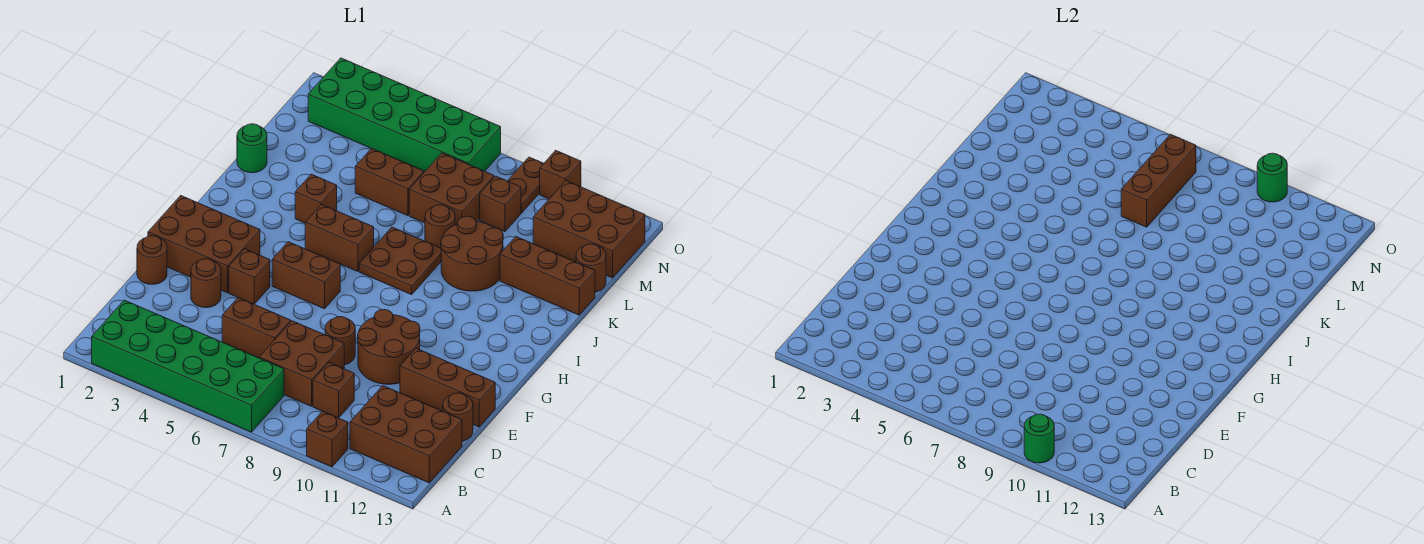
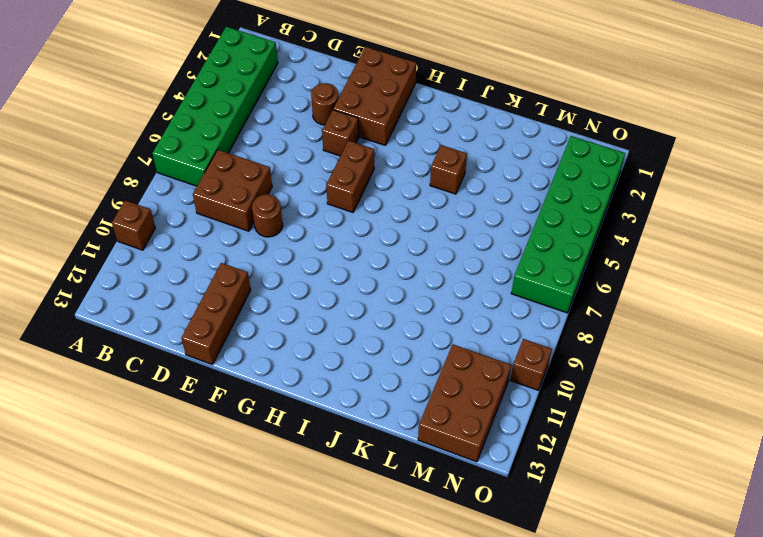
none -> brown 2x3 brick [350,386,462,483]
none -> brown 1x1 brick [313,363,354,418]
none -> brown 1x2 brick [222,298,291,358]
none -> brown 1x1 round brick [443,393,473,441]

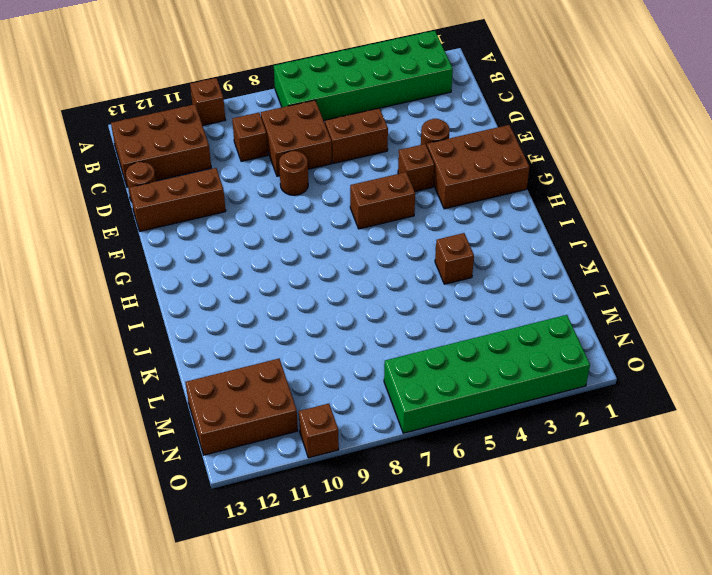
none -> brown 1x1 round brick [137,236,167,284]
none -> brown 2x2 round brick [358,310,420,384]
none -> brown 1x2 brick [305,205,374,271]
none -> brown 2x2 plate [359,227,441,295]

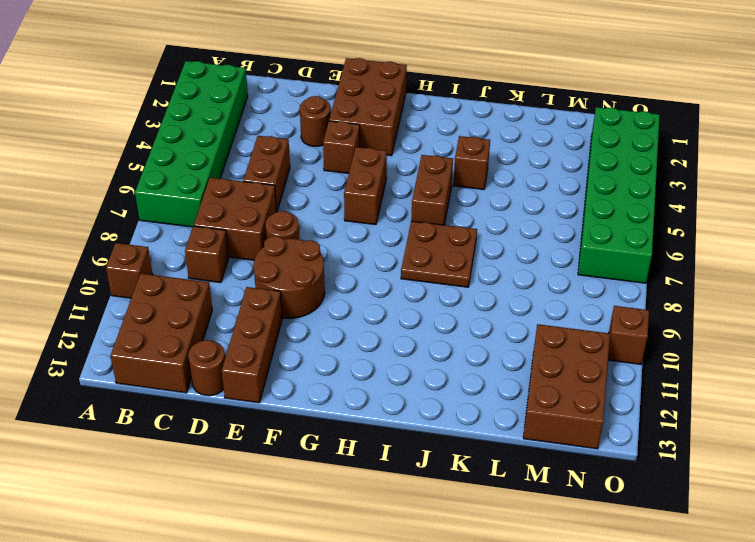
none -> brown 1x1 round brick [137,236,167,284]
none -> brown 2x2 round brick [441,216,503,291]
none -> green 1x1 round brick [237,124,267,173]
none -> brown 1x1 round brick [425,205,455,248]

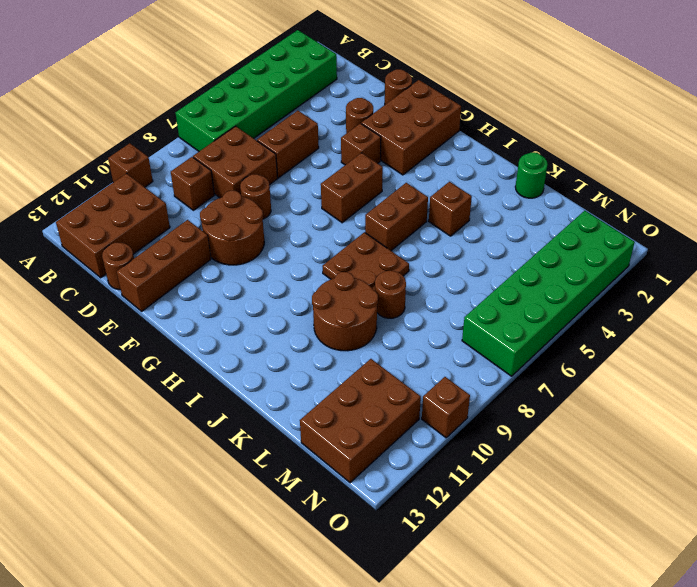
none -> brown 1x3 brick [500,237,595,315]
none -> brown 1x2 brick [355,149,424,216]
none -> brown 2x2 brick [409,153,494,225]
none -> brown 1x1 round brick [576,244,606,292]

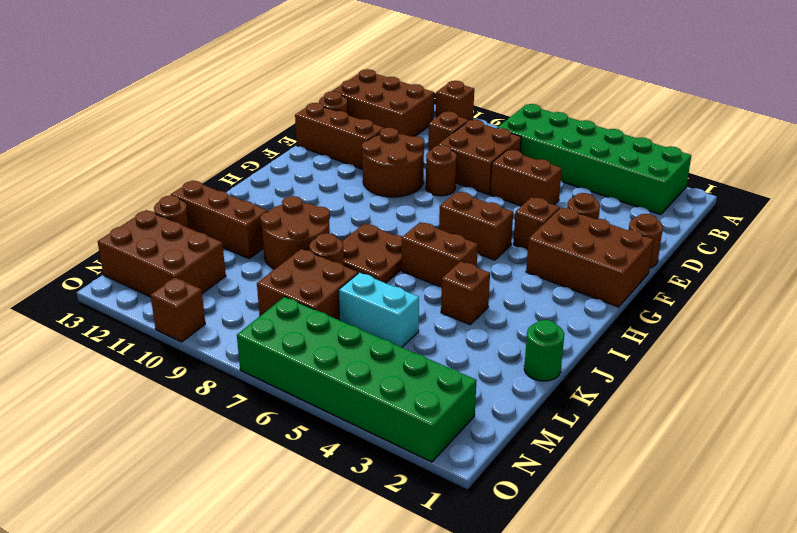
cyan 1x2 brick [339,273,419,347] -> brown 1x2 brick [355,149,424,216]
none -> brown 1x1 brick [480,176,521,232]
none -> brown 1x2 plate [508,157,544,213]
none -> green 1x1 round brick [1024,414,1054,463]
none -> brown 1x3 brick [1121,134,1196,227]

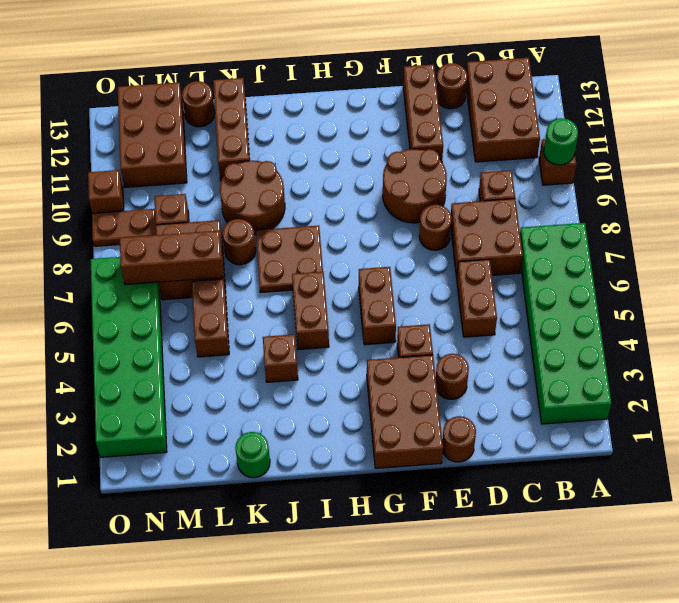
none -> green 1x1 round brick [1257,153,1287,202]

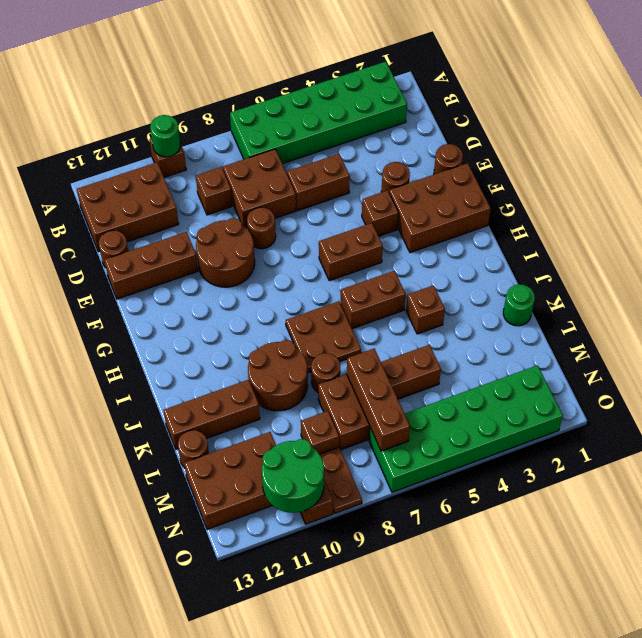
green 2x2 round brick [262,439,324,513] -> green 1x1 round brick [1257,153,1287,202]

